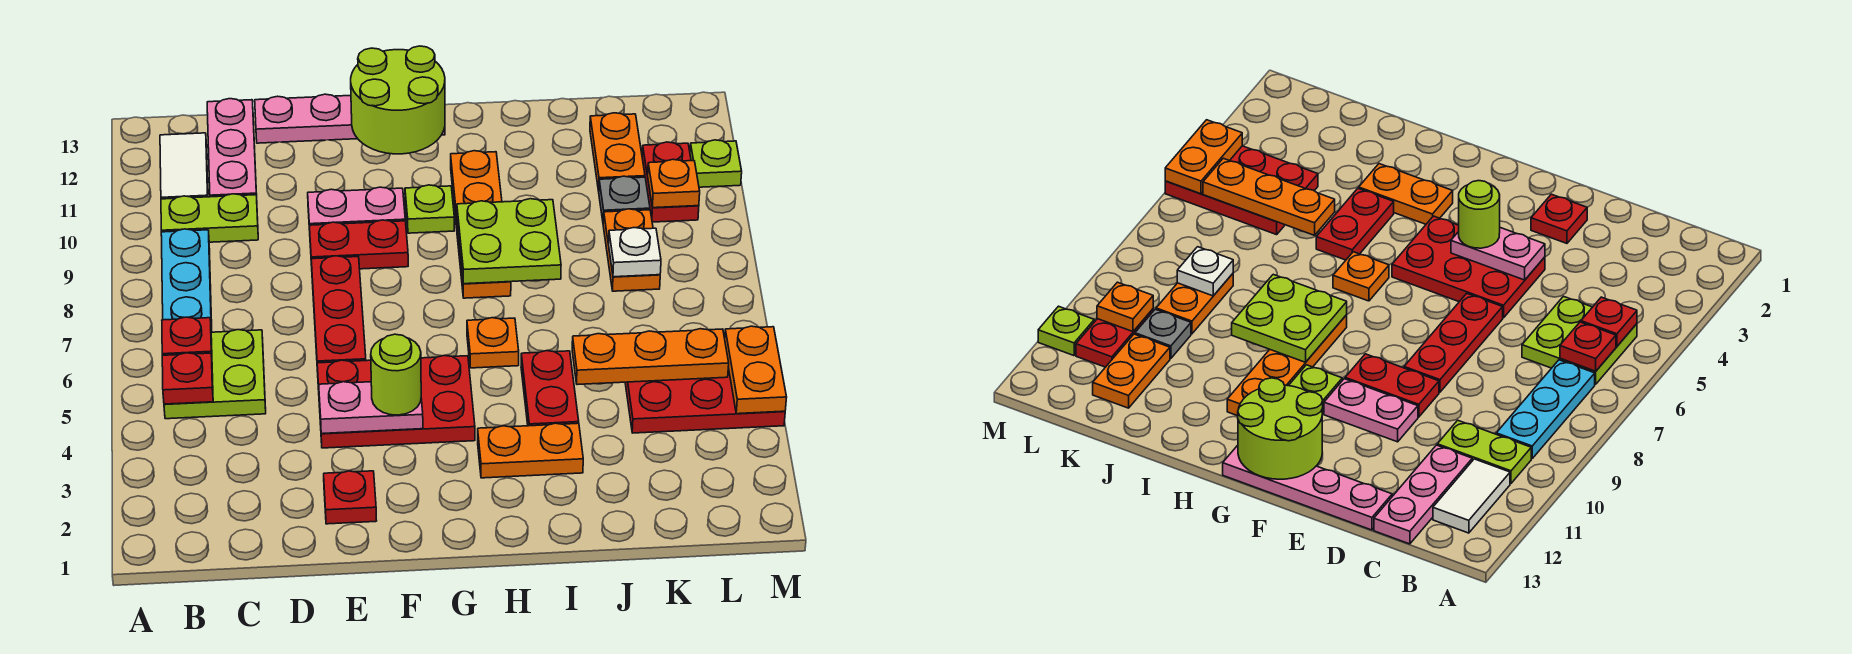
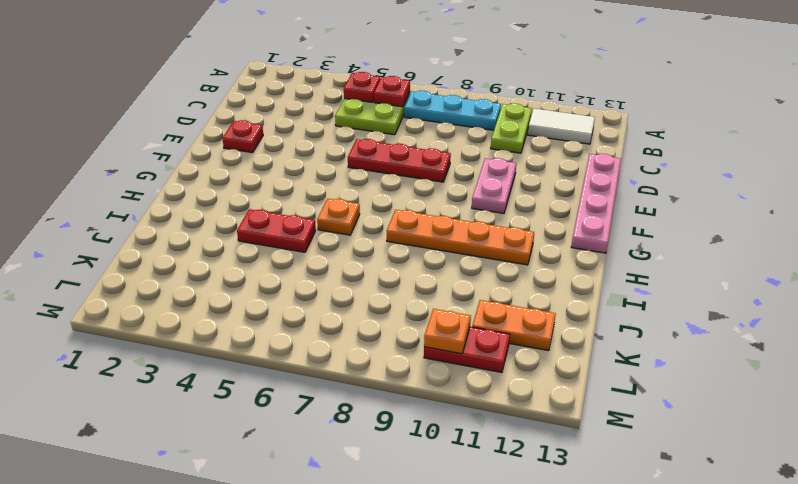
none -> pink 1x3 plate [207,99,257,197]
none -> red 2x3 plate [317,355,475,448]
none -> red 1x2 plate [309,220,408,269]
none -> lime 1x1 plate [405,185,454,233]

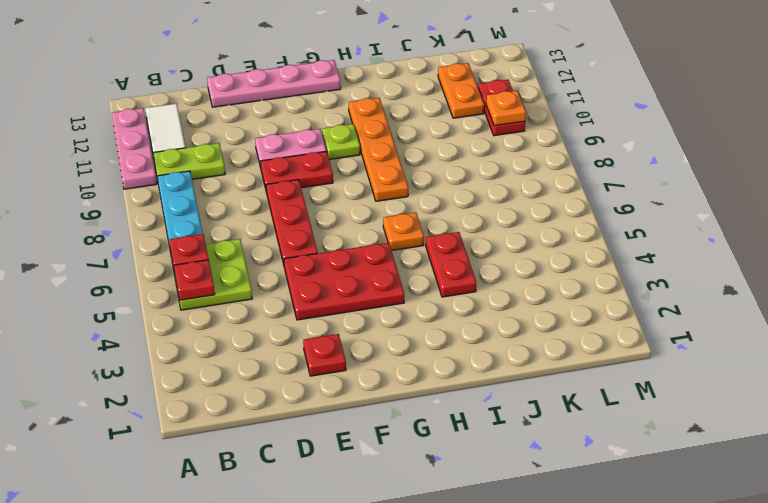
pink 1x3 plate [112,108,157,189] -> pink 1x3 plate moved to [207,99,257,197]
none -> orange 1x2 plate [478,423,583,478]
none -> red 2x3 plate [625,368,785,433]
none -> orange 1x2 plate [603,209,660,291]
none -> grey 1x1 plate [599,176,650,221]

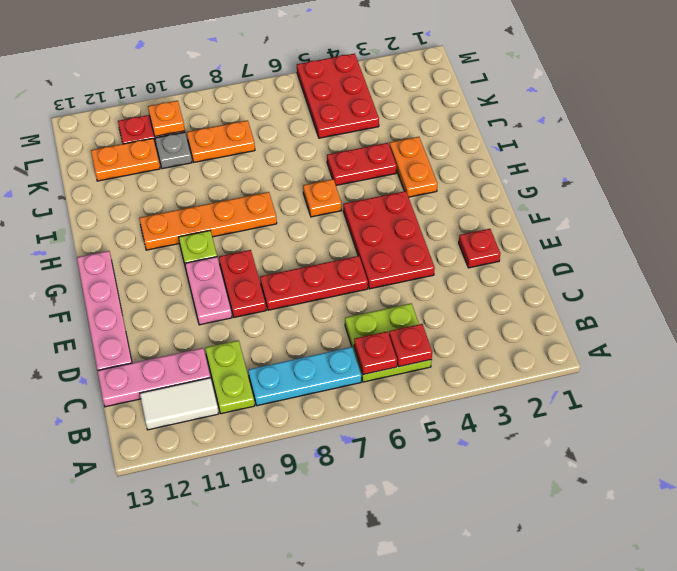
none -> lime 1x1 plate [690,140,742,187]
none -> pink 1x2 plate [319,382,423,434]
none -> lime 2x2 round brick [351,46,445,154]
none -> lime 2x2 plate [457,199,561,284]

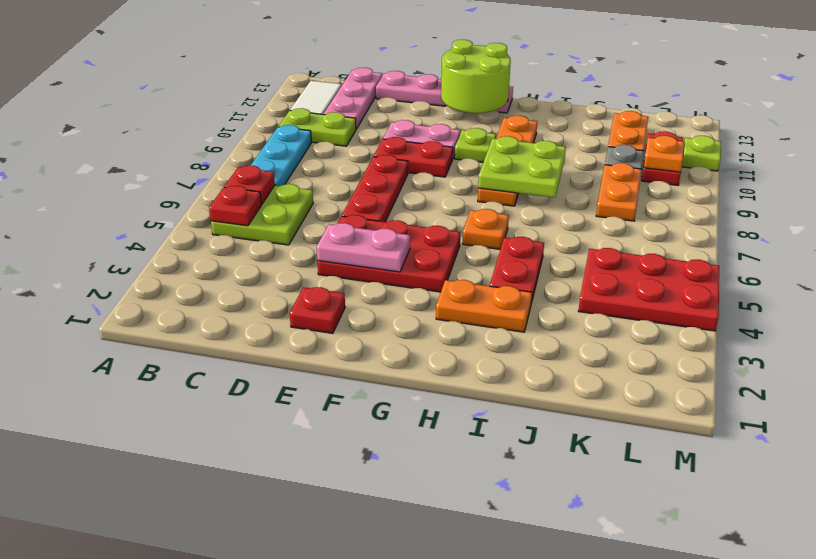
none -> orange 1x3 plate [572,329,729,385]
none -> white 1x1 plate [609,228,661,277]
none -> orange 1x2 plate [725,326,787,414]
none -> lime 1x1 round brick [371,334,421,415]

